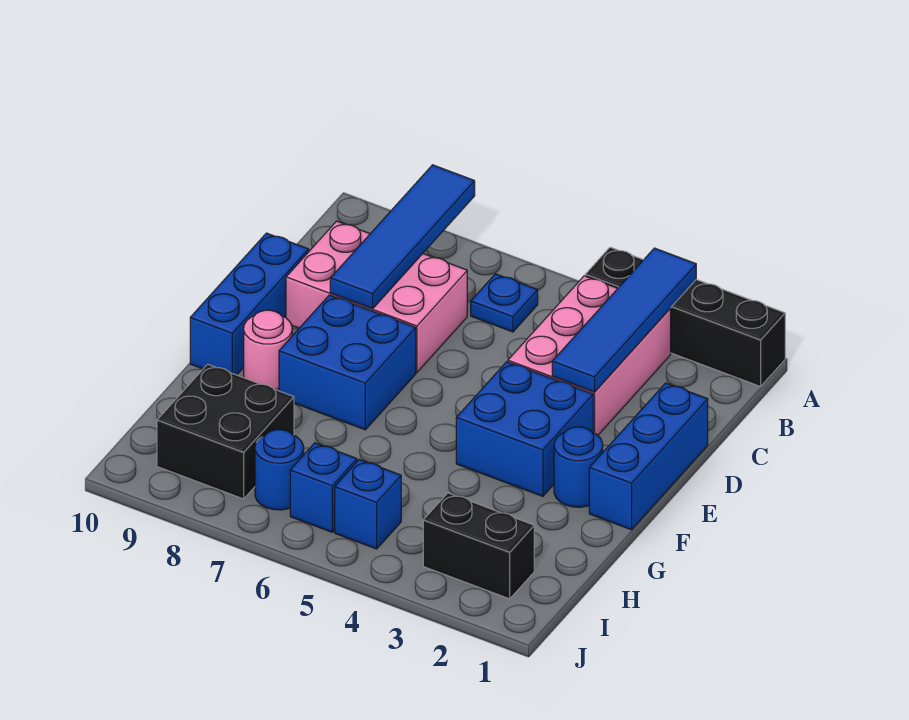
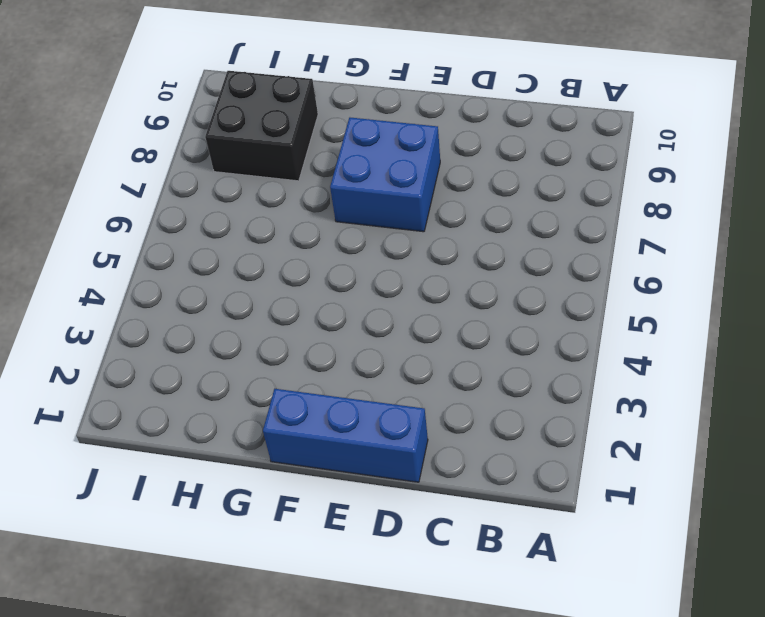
none -> black 1x4 brick [585,247,785,387]
none -> pink 2x3 brick [508,276,671,435]
none -> blue 1x1 plate [471,274,538,332]

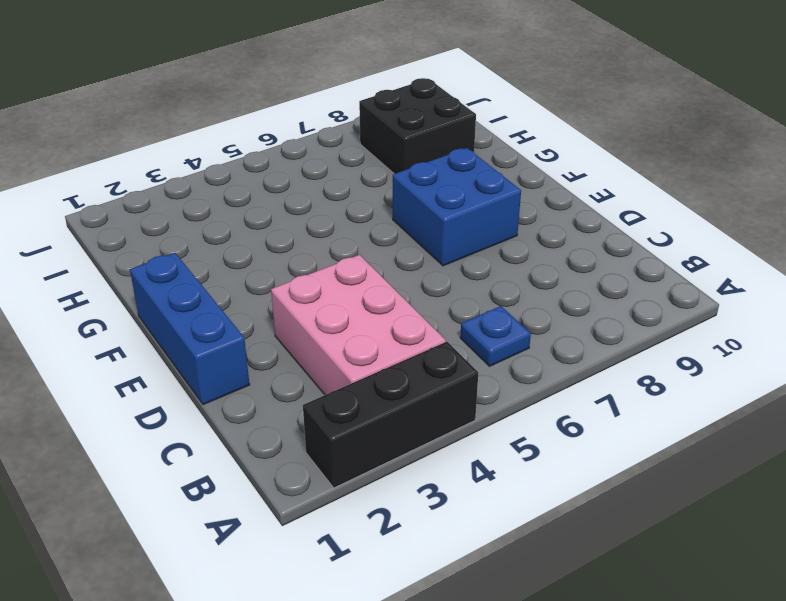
black 1x3 brick [303,342,478,488] -> black 1x4 brick [585,247,785,387]
none -> pink 2x3 brick [286,221,467,372]
none -> blue 1x3 brick [190,233,309,375]
none -> blue 2x2 brick [456,362,593,496]

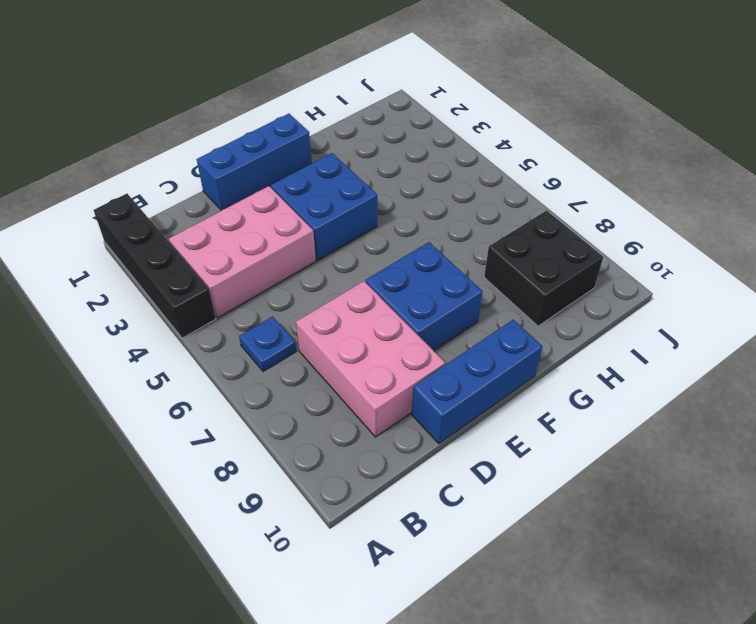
none -> blue 1x1 round brick [554,427,603,507]
none -> pink 1x1 round brick [244,310,292,390]
none -> black 1x2 brick [423,493,534,599]

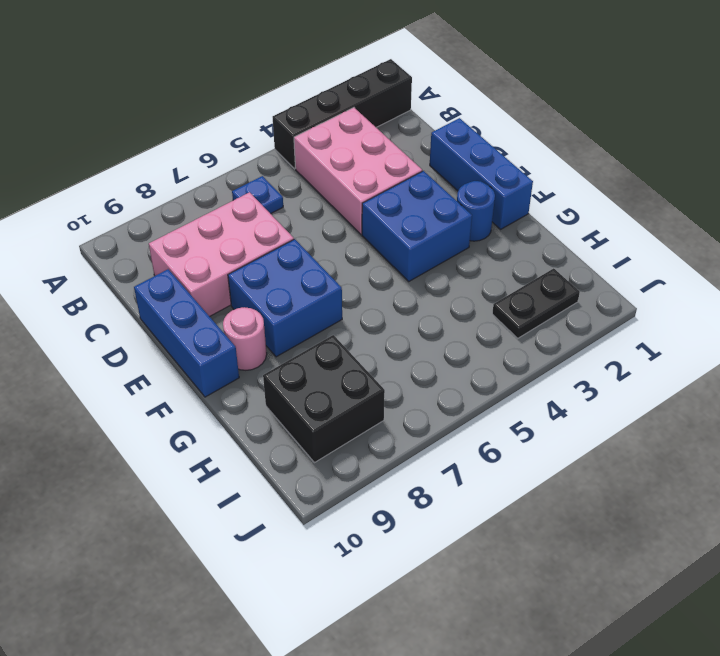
black 1x2 plate [492,268,580,338] -> black 1x2 brick [423,493,534,599]
none -> blue 1x1 brick [335,460,401,549]
none -> blue 1x1 brick [290,443,357,532]
none -> blue 1x1 round brick [255,430,304,510]

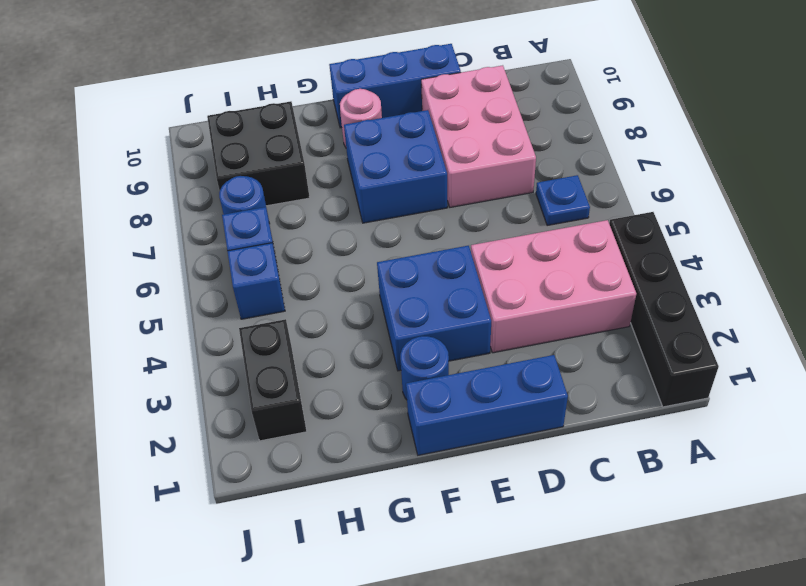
none -> blue 1x4 tile [552,248,696,392]
none -> blue 1x4 tile [330,165,475,309]

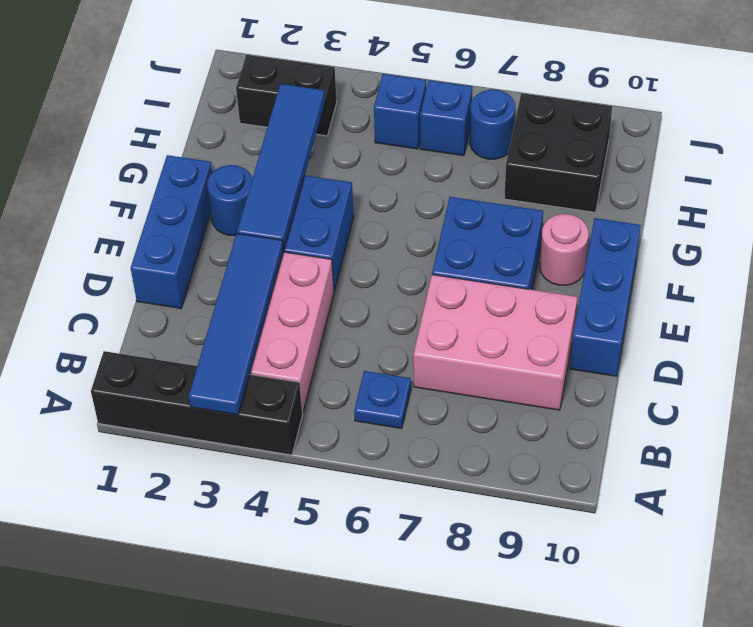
blue 1x4 tile [237,84,325,250] -> blue 1x4 tile moved to [330,165,475,309]

